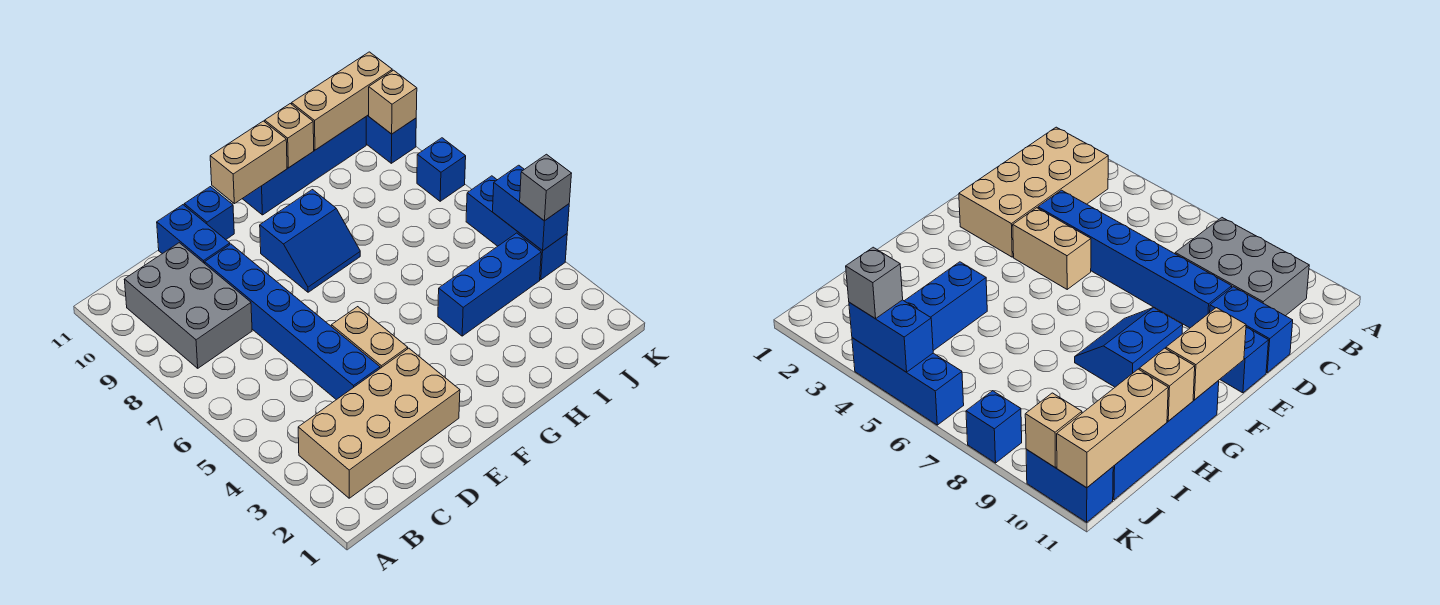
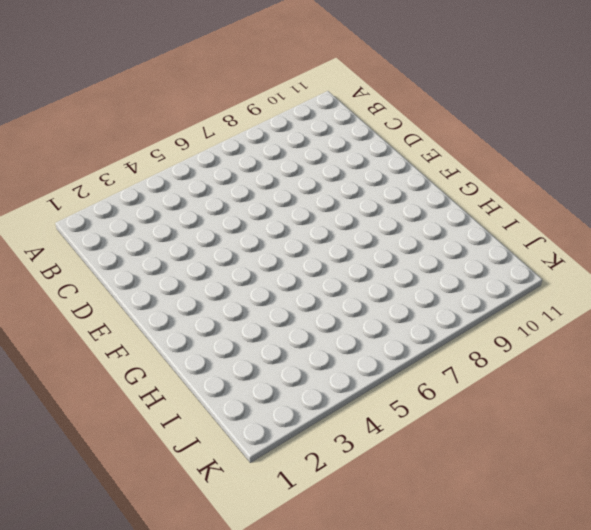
none -> tan 2x4 brick [298,348,460,498]
none -> grey 2x3 brick [124,243,252,368]
none -> blue 1x6 brick [205,244,380,400]

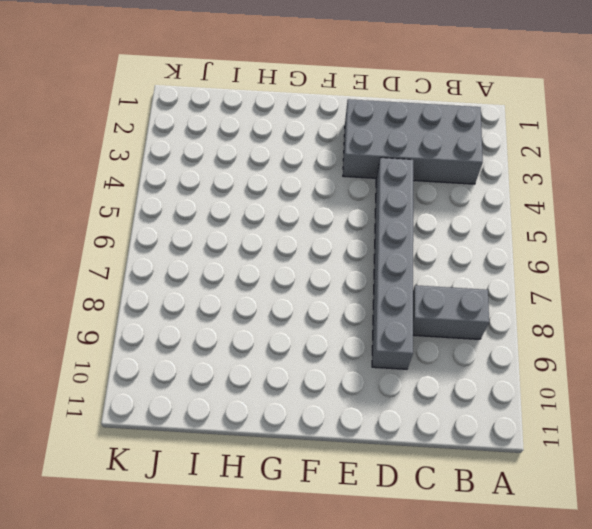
grey 2x4 brick [343,99,483,184] -> tan 2x4 brick [298,348,460,498]
grey 1x2 brick [413,285,489,339] -> grey 2x3 brick [124,243,252,368]
grey 1x6 brick [372,158,413,369] -> blue 1x6 brick [205,244,380,400]
none -> blue 1x2 brick [157,205,230,264]
none -> tan 1x2 brick [331,307,408,368]
none -> blue 1x1 brick [184,187,234,239]

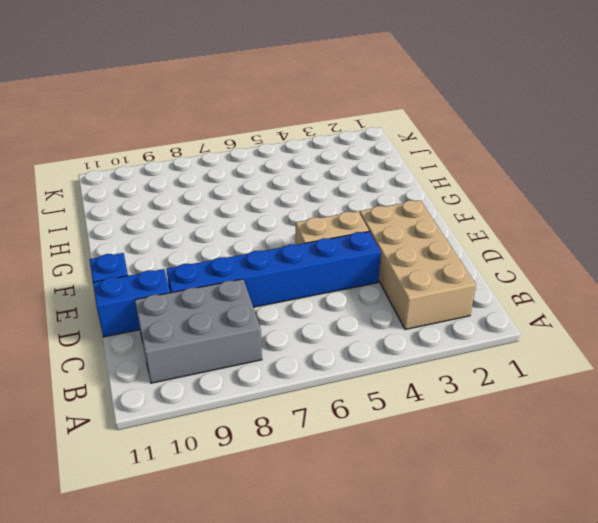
none -> blue 2x2 slope [260,190,360,292]
none -> blue 1x4 brick [242,117,366,215]
none -> blue 1x3 brick [438,233,541,336]

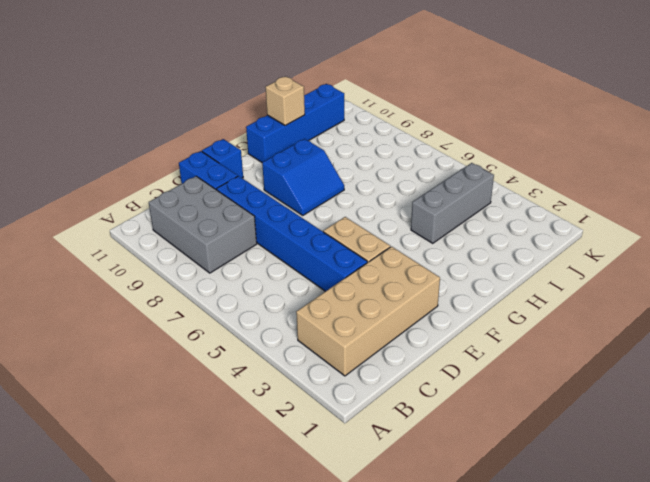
grey 1x3 brick [411,163,494,243] -> blue 1x3 brick [438,233,541,336]
none -> blue 1x3 brick [466,176,567,280]
none -> blue 1x1 brick [417,138,466,201]
none -> blue 1x2 brick [366,115,416,163]

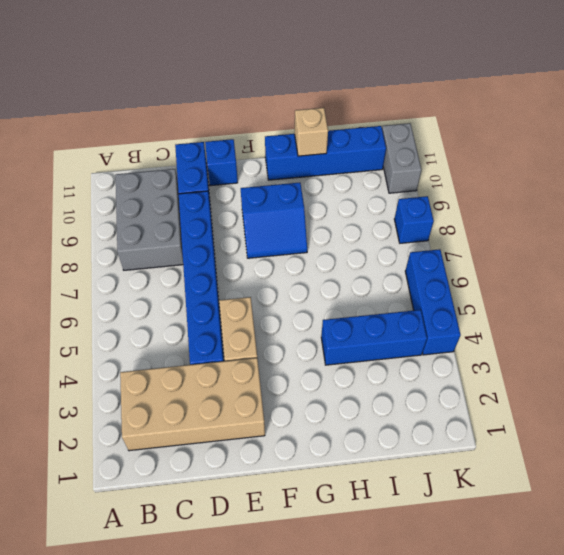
grey 1x2 brick [382,123,422,193] -> blue 1x2 brick [366,115,416,163]
none -> tan 1x2 brick [210,121,287,204]
none -> tan 1x3 brick [292,52,392,150]
none -> blue 1x2 brick [493,165,569,251]

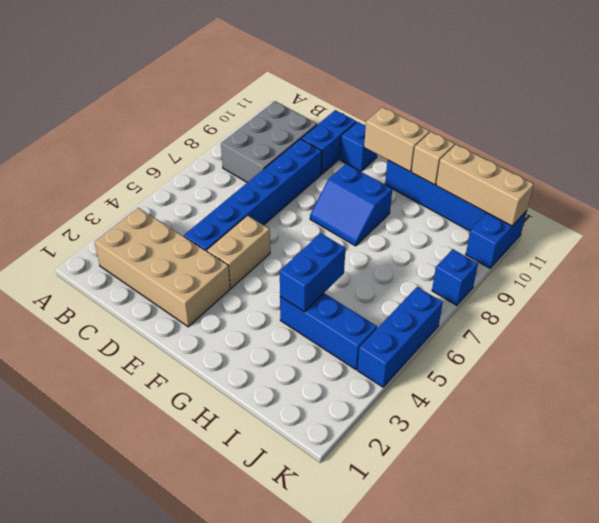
blue 1x2 brick [280,233,346,312] -> blue 1x2 brick moved to [493,165,569,251]
none -> tan 1x1 brick [369,70,417,134]
none -> grey 1x1 brick [520,154,572,221]

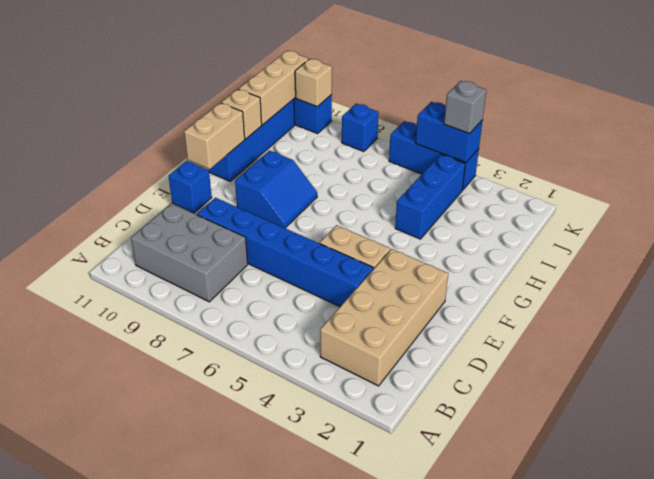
none -> blue 1x2 brick [157,205,230,264]

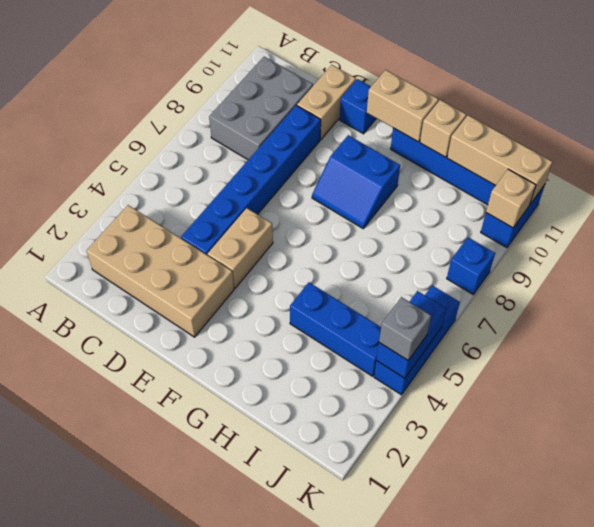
tan 1x2 brick [297,65,356,140] -> blue 1x2 brick [157,205,230,264]

